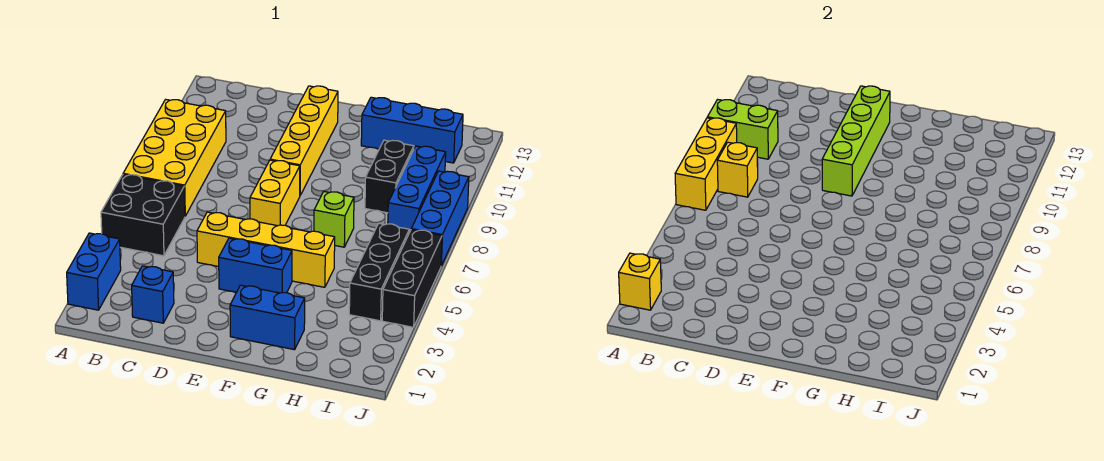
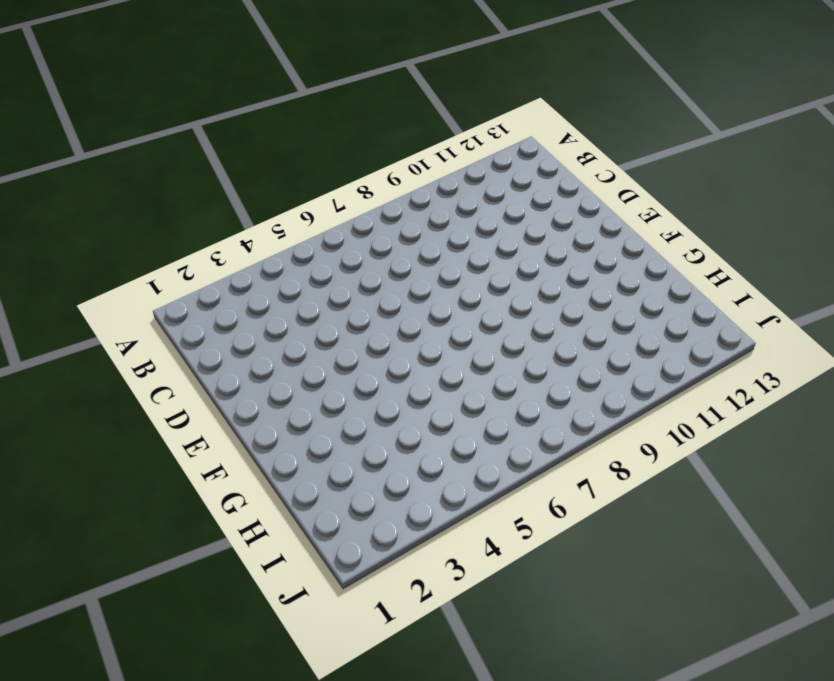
none -> blue 1x2 brick [67,233,121,310]
none -> black 2x2 brick [101,174,185,256]
none -> yellow 2x4 brick [123,99,226,216]

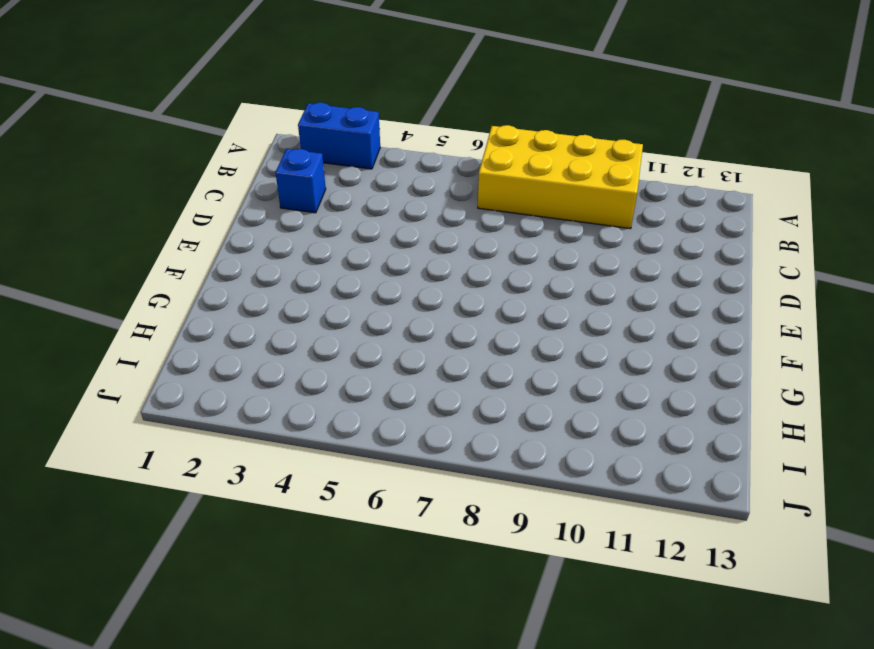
none -> black 2x2 brick [101,174,185,256]
none -> yellow 1x4 brick [197,212,335,287]
none -> blue 1x2 brick [219,238,292,293]

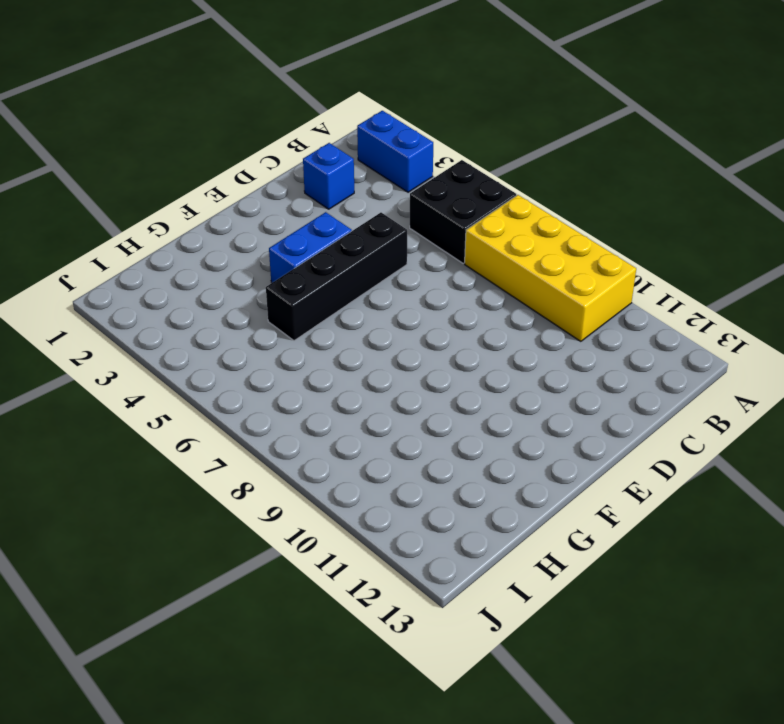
black 1x4 brick [266,213,407,341] -> yellow 1x4 brick [197,212,335,287]
none -> yellow 1x2 brick [250,160,300,226]
none -> yellow 1x4 brick [270,86,338,195]
none -> blue 1x2 brick [230,285,305,350]

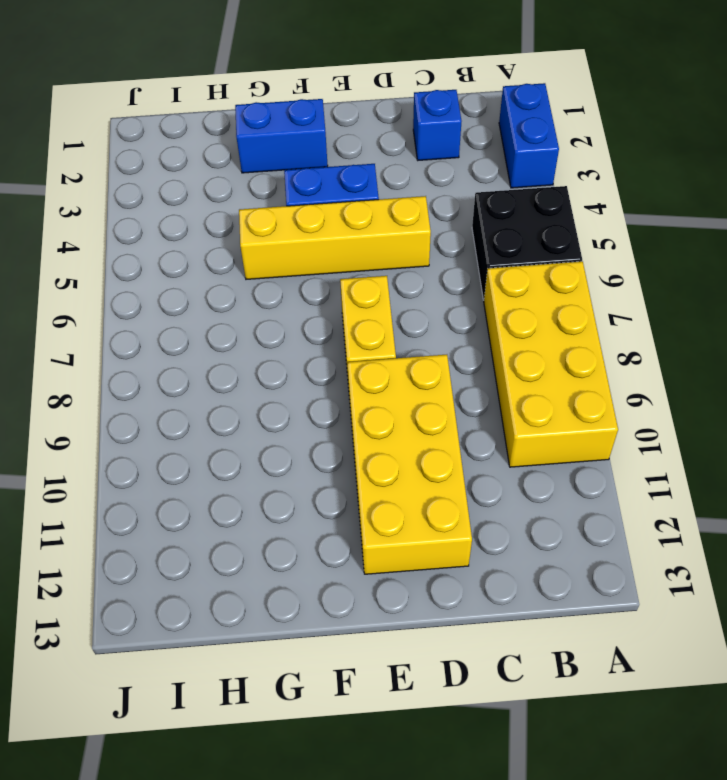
yellow 2x4 brick [347,355,472,574] -> yellow 1x4 brick [270,86,338,195]
none -> lime 1x1 brick [314,192,354,247]
none -> blue 1x3 brick [361,97,463,163]
none -> black 1x2 brick [365,140,414,213]

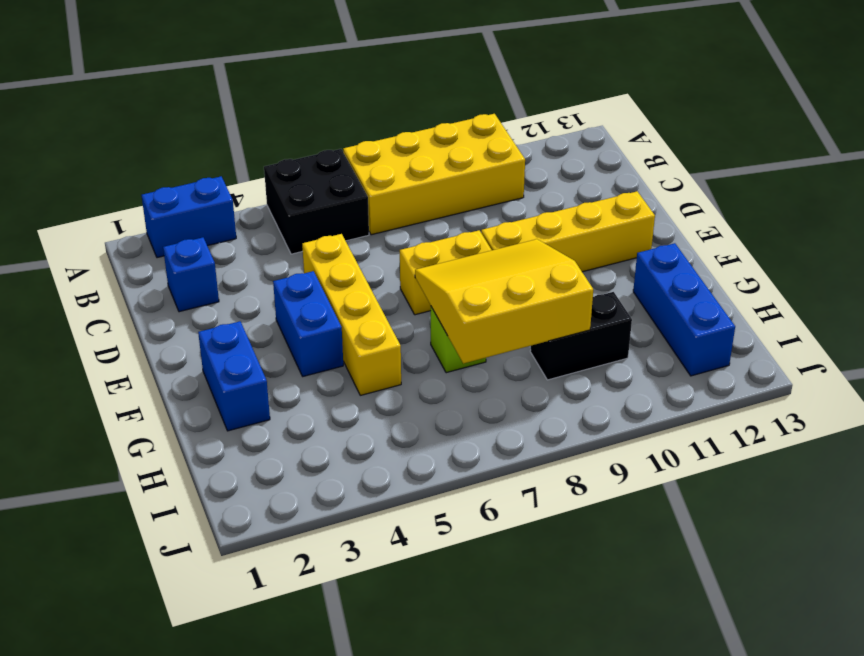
yellow 3x3 slope [415,239,593,364] -> none
none -> black 1x3 brick [349,223,409,321]
none -> blue 1x3 brick [388,146,446,232]
none -> black 1x3 brick [382,230,442,327]

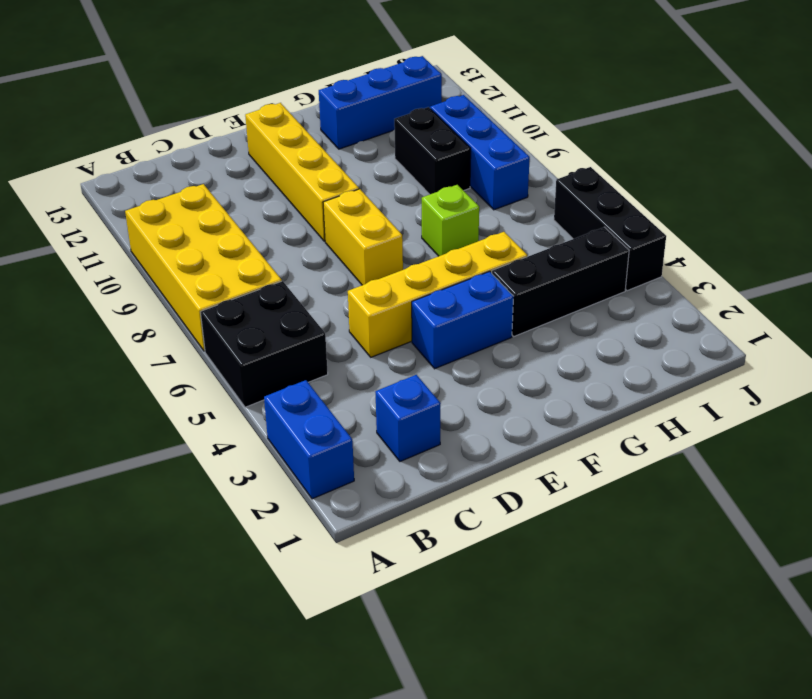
black 1x3 brick [492,227,629,336] -> black 1x3 brick turned to [349,223,409,321]
none -> blue 1x2 brick [230,285,305,350]
none -> blue 1x3 brick [411,171,469,266]
none -> yellow 1x1 brick [619,253,661,310]

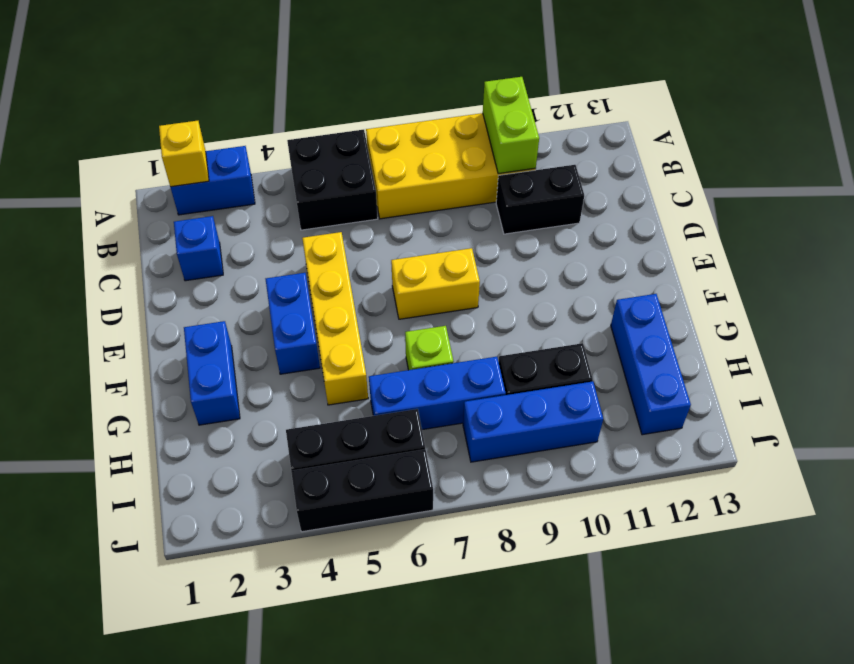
black 1x2 brick [496,165,584,234] -> none
blue 1x3 brick [369,357,506,430] -> blue 1x3 brick moved to [411,171,469,266]
none -> yellow 1x4 brick [270,86,338,195]
none -> yellow 1x3 brick [675,118,737,210]
none -> yellow 1x1 brick [717,142,758,197]

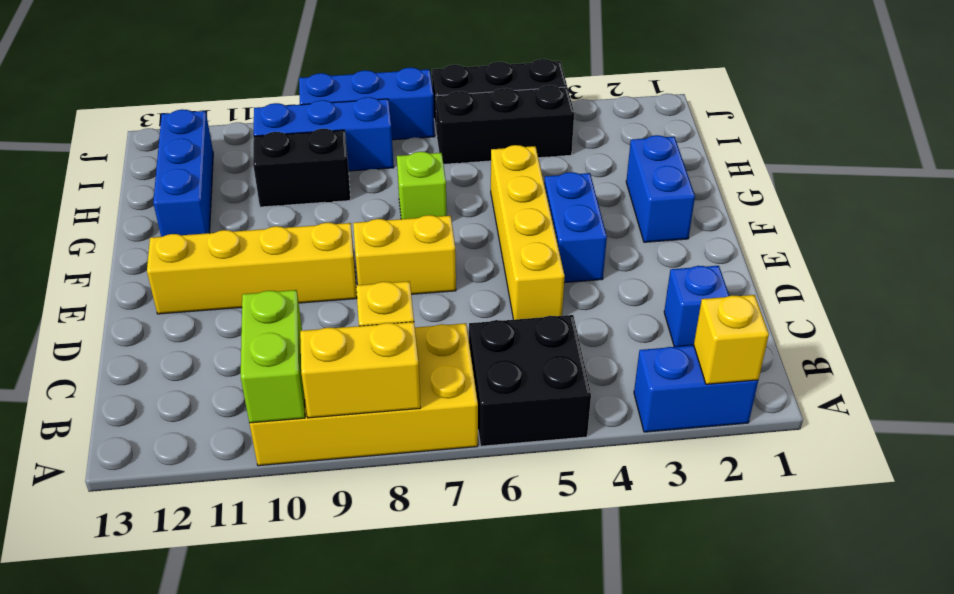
yellow 1x2 brick [300,322,421,418] -> yellow 1x3 brick [675,118,737,210]
none -> lime 1x4 brick [822,86,890,196]

